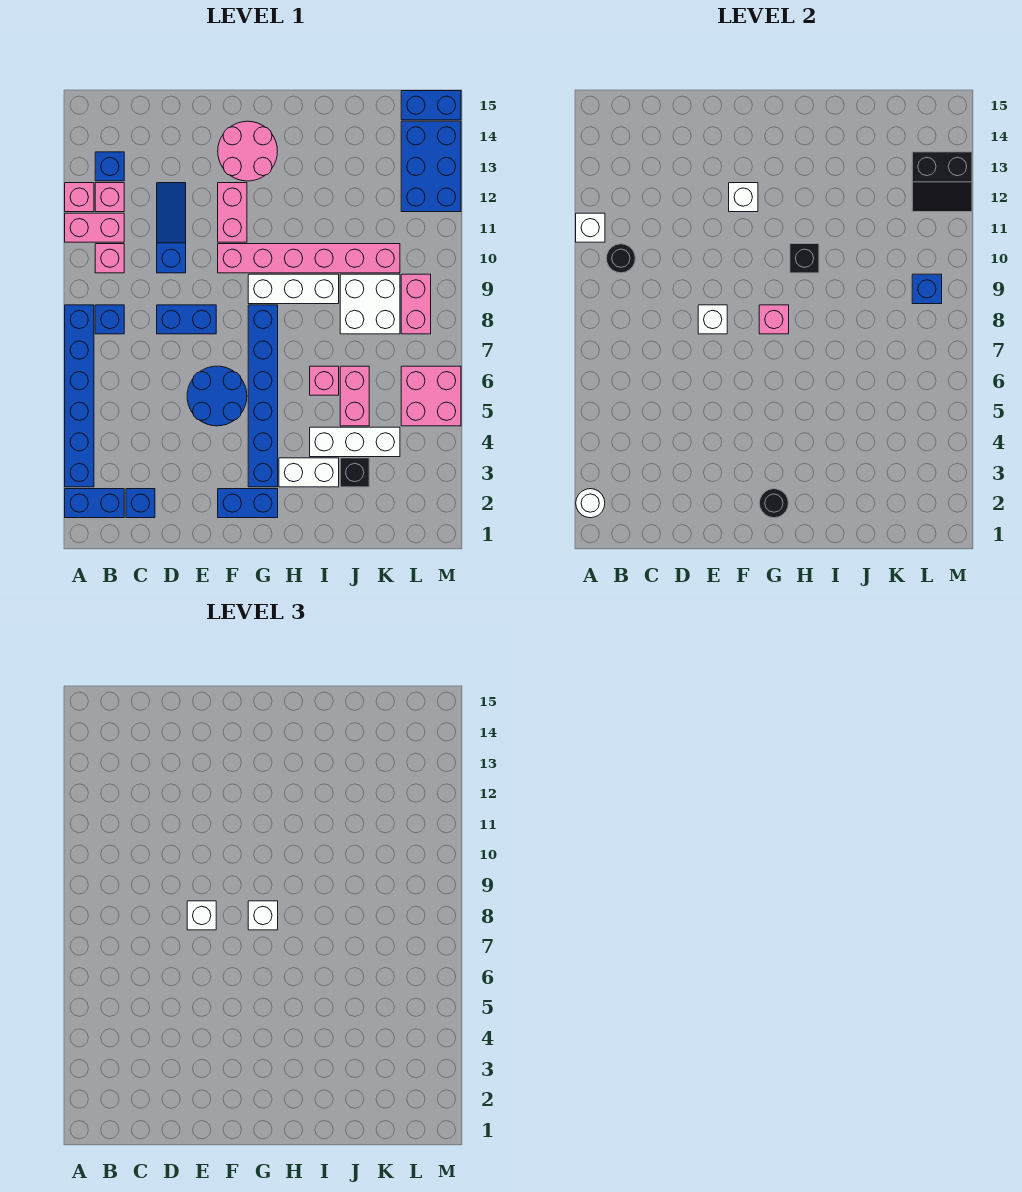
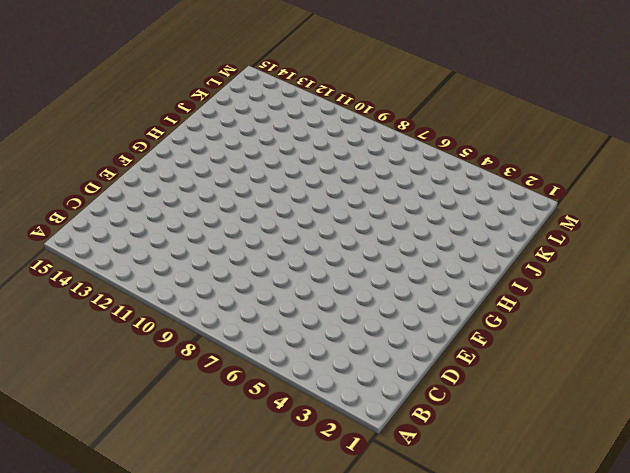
none -> blue 1x2 brick [65,489,124,518]
none -> blue 1x6 brick [65,305,94,487]
none -> pink 1x2 brick [65,213,124,242]
none -> pink 1x1 brick [65,183,94,212]

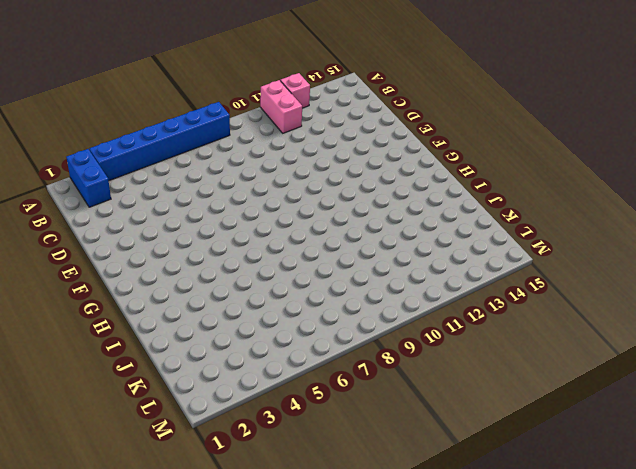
none -> blue 1x1 brick [95,305,124,334]
none -> pink 1x1 brick [95,244,124,273]
none -> pink 1x1 brick [95,183,124,212]
none -> blue 1x1 brick [95,152,124,181]

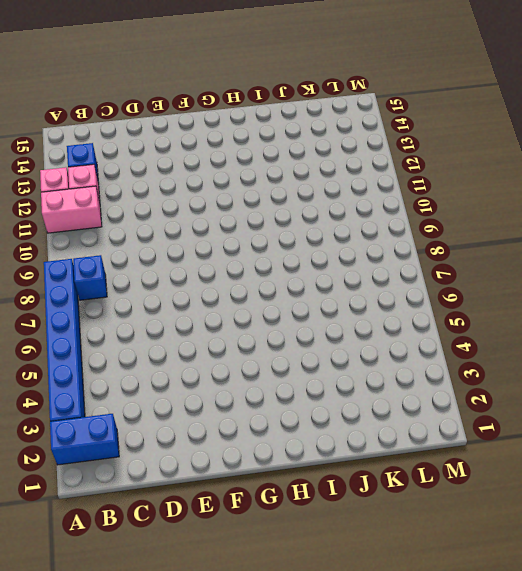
none -> pink 1x1 brick [95,244,124,273]
none -> blue 1x1 brick [126,489,155,518]
none -> blue 1x2 brick [157,305,216,334]
none -> blue 1x3 slope [157,183,186,273]

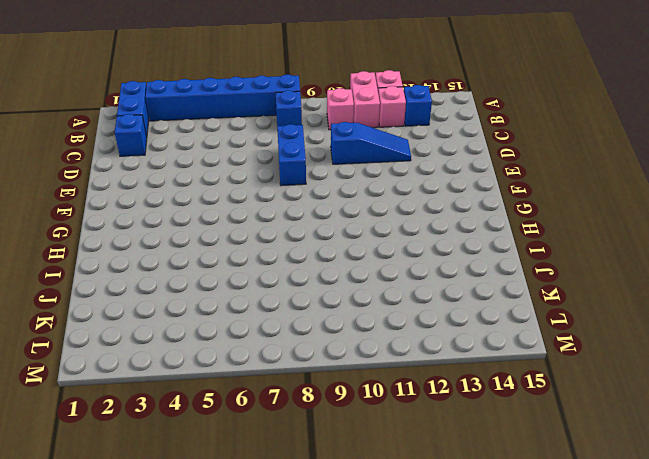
none -> blue 2x2 round brick [187,366,247,426]
none -> blue 1x2 brick [218,489,278,518]
none -> pink 1x6 brick [218,244,400,273]
none -> pink 1x2 brick [218,183,247,242]

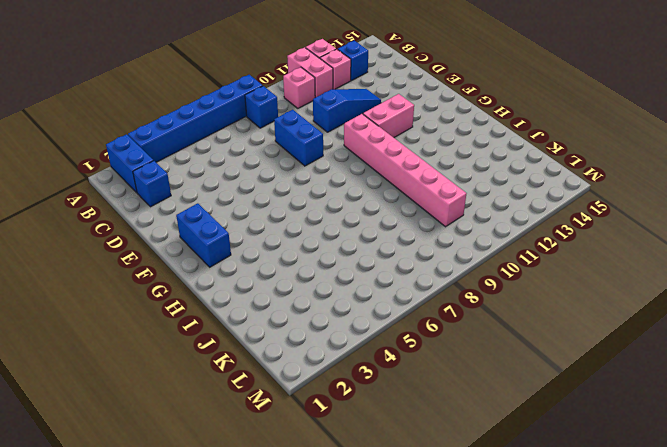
none -> blue 2x2 round brick [187,366,247,426]
none -> pink 2x2 round brick [218,121,277,181]
none -> blue 1x6 brick [248,305,278,487]
none -> white 1x3 brick [248,274,339,304]

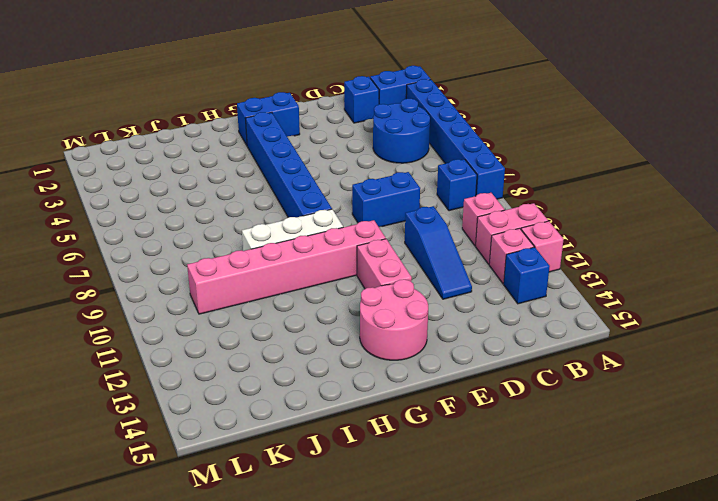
blue 2x2 round brick [373,99,430,163] -> blue 2x2 round brick moved to [187,366,247,426]
none -> white 1x2 brick [279,458,339,487]
none -> white 1x3 brick [310,427,400,457]
none -> pink 1x1 brick [310,366,339,395]
none -> black 1x1 brick [340,458,369,487]

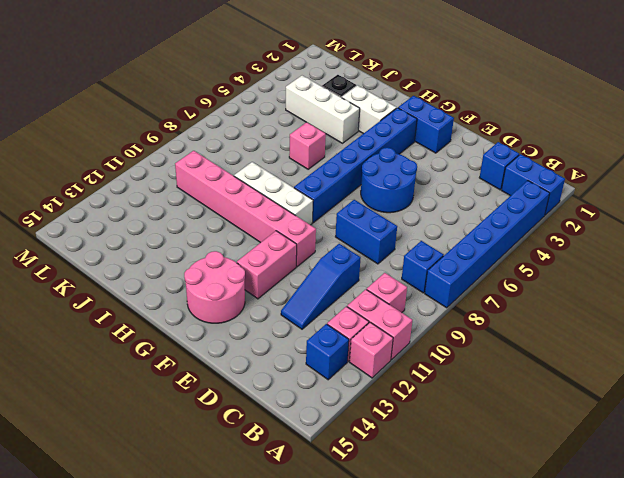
none -> pink 1x2 brick [340,366,369,426]
none -> white 2x2 brick [340,274,400,334]
none -> pink 2x2 brick [401,366,461,426]
none -> pink 1x2 brick [401,274,431,334]

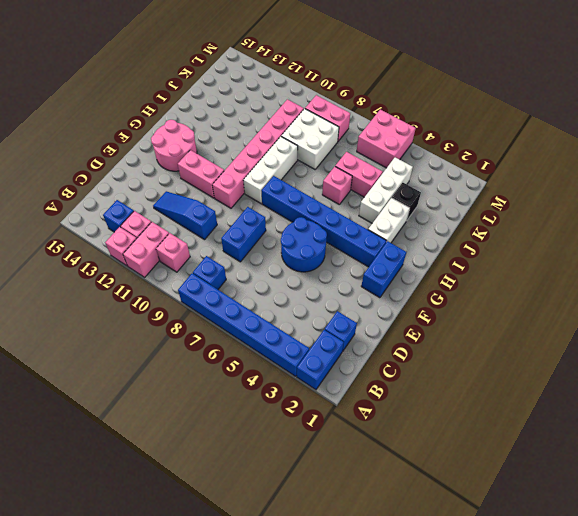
none -> blue 2x3 brick [401,121,461,212]
none -> blue 1x2 brick [401,91,461,120]
none -> white 1x1 round brick [576,489,605,518]
none -> white 1x1 brick [576,213,605,242]

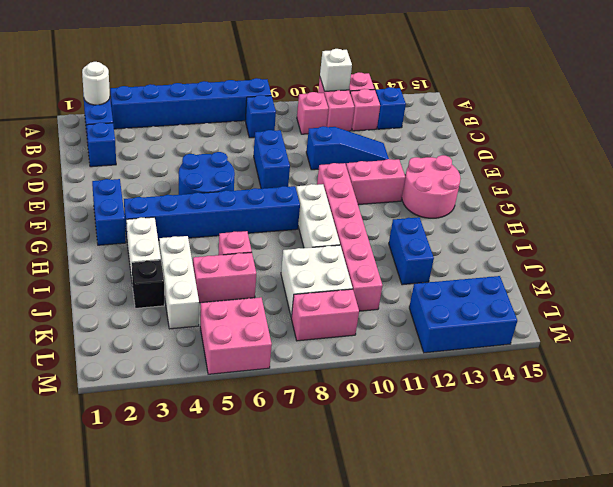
blue 1x2 brick [389,217,434,285] -> blue 1x2 brick moved to [401,91,461,120]
none -> black 1x1 round brick [606,244,635,273]
none -> white 1x1 brick [698,305,727,334]
none -> white 1x1 brick [729,183,758,212]
none -> black 1x1 round brick [759,489,788,518]

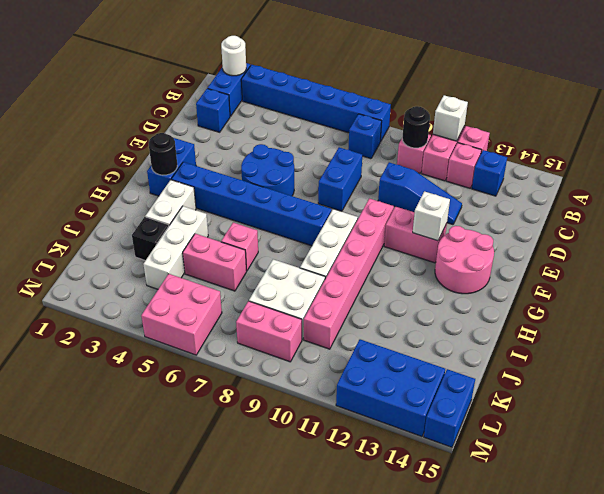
none -> white 1x1 brick [698,305,727,334]
none -> pink 1x1 brick [759,305,789,334]
none -> black 1x1 brick [790,244,819,273]
none -> blue 1x1 brick [912,274,942,304]

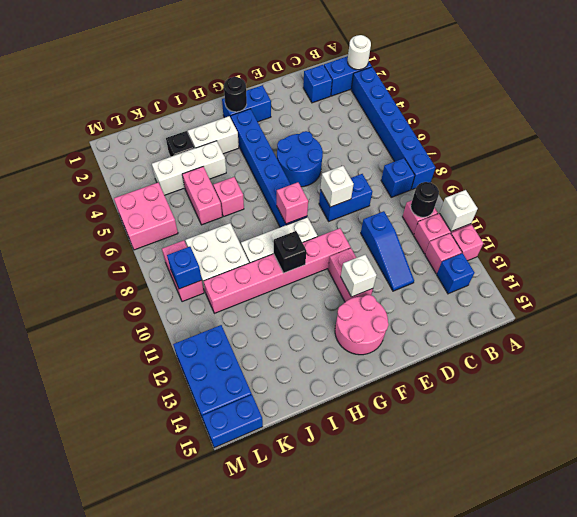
none -> black 2x2 slope [912,152,972,212]
none -> white 1x1 brick [187,901,216,930]
none -> white 1x1 brick [248,901,278,930]

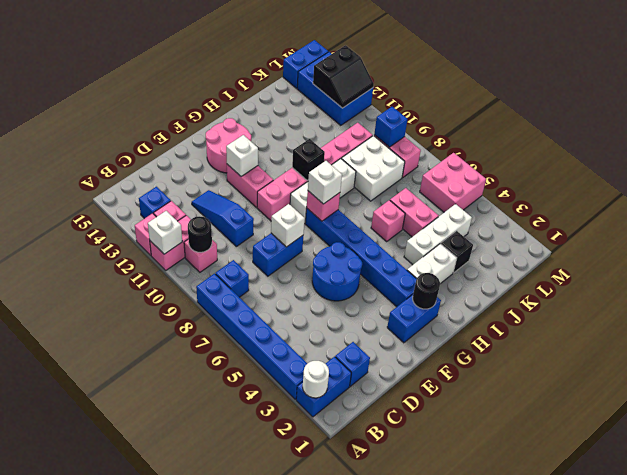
none -> white 1x1 brick [187,901,216,930]

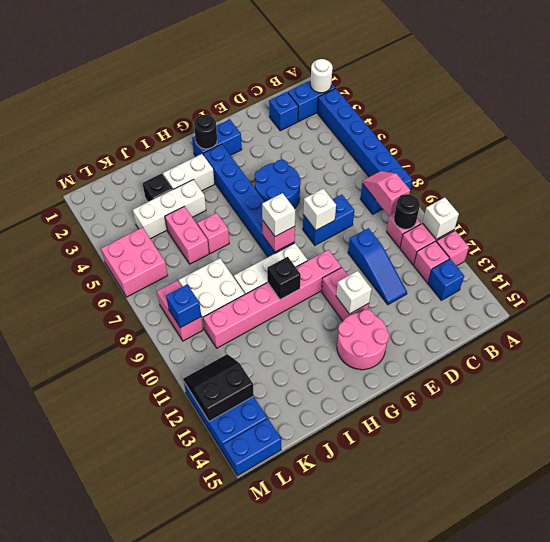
pink 1x2 slope [362,171,410,215] -> none
none -> white 1x1 brick [187,901,216,930]

